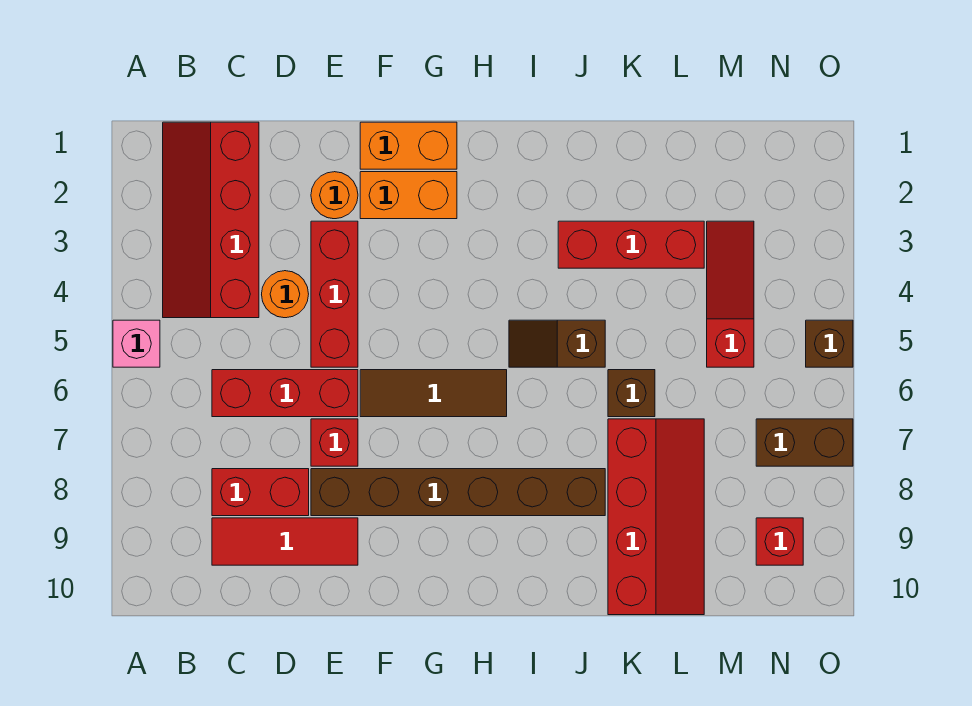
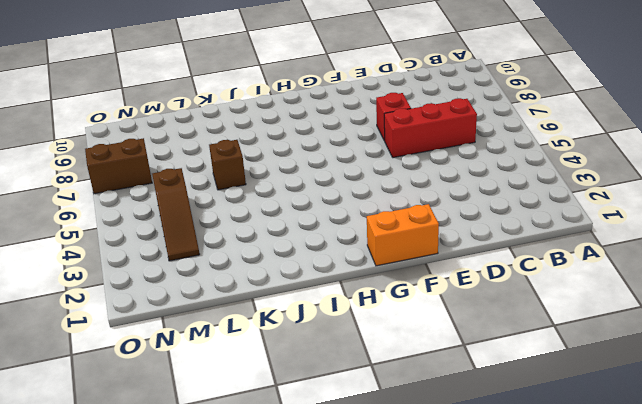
brown 1x3 slope [152,168,200,261] -> red 1x3 slope [707,221,754,367]
none -> pink 1x1 brick [113,320,160,367]
none -> red 2x4 slope [163,122,259,318]
none -> red 1x2 brick [212,469,309,516]

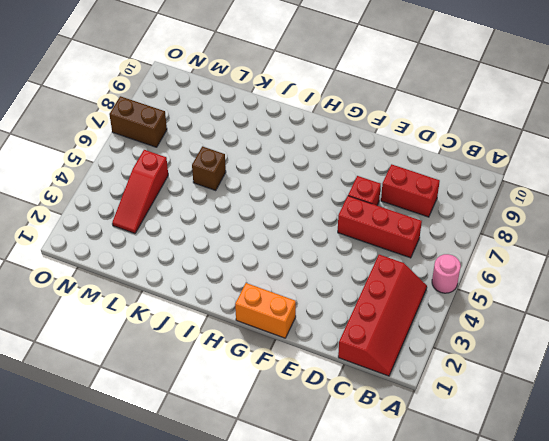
pink 1x1 round brick [432,254,461,293] -> pink 1x1 brick [113,320,160,367]
none -> red 1x3 tile [212,518,358,565]
none -> orange 1x1 round brick [262,271,309,318]
none -> orange 1x1 round brick [311,172,358,219]

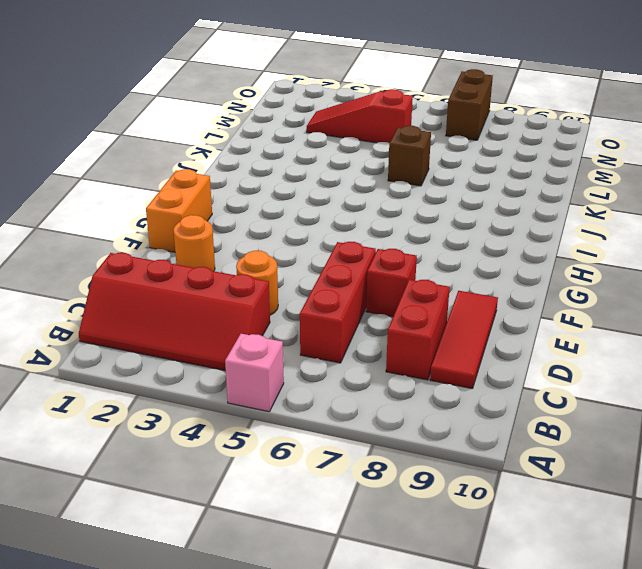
none -> red 1x3 brick [311,221,358,367]
none -> brown 1x6 brick [311,469,605,516]
none -> orange 1x2 brick [360,172,457,219]

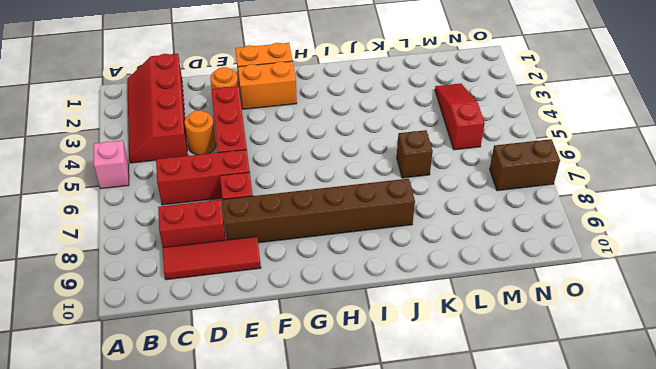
none -> brown 1x3 tile [360,370,507,417]
none -> brown 1x2 slope [509,320,605,367]
none -> red 1x3 brick [558,221,704,268]

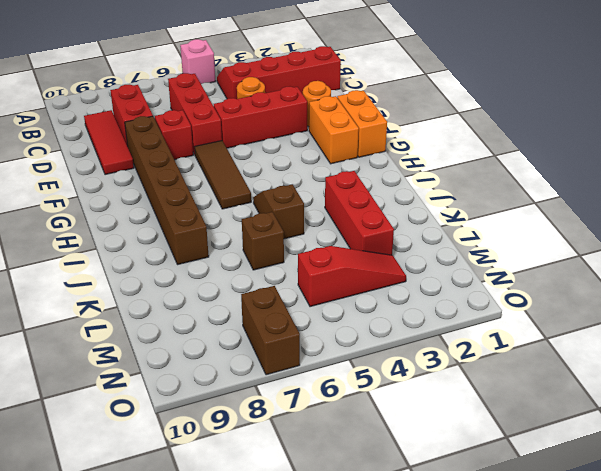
none -> red 2x4 slope [608,419,704,615]
none -> red 1x1 brick [756,518,803,565]
none -> brown 1x1 brick [806,320,853,367]

